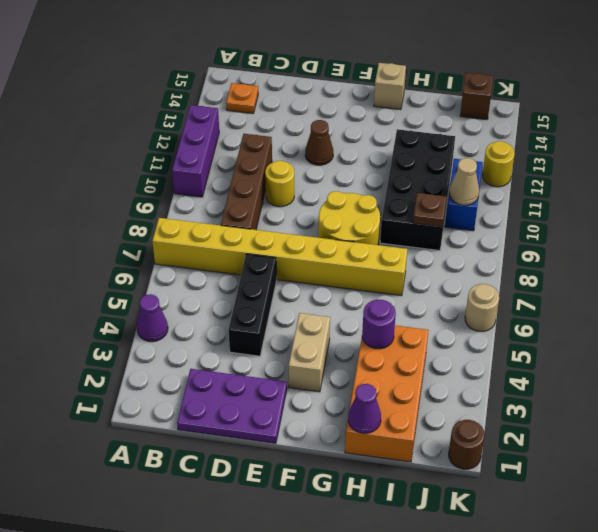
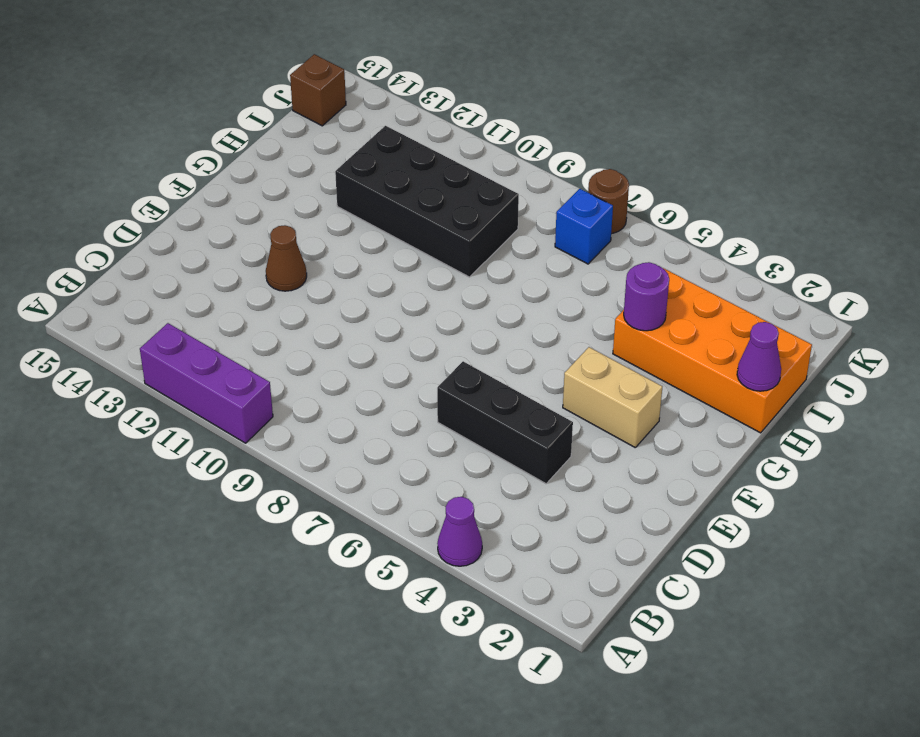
blue 1x1 brick [555,189,613,264] -> none
brown 1x1 round brick [588,169,629,234] -> brown 1x1 round brick moved to [449,420,485,469]
none -> yellow 1x8 brick [152,218,407,296]
none -> orange 1x1 plate [226,83,258,113]
none -> purple 2x3 plate [177,369,287,443]

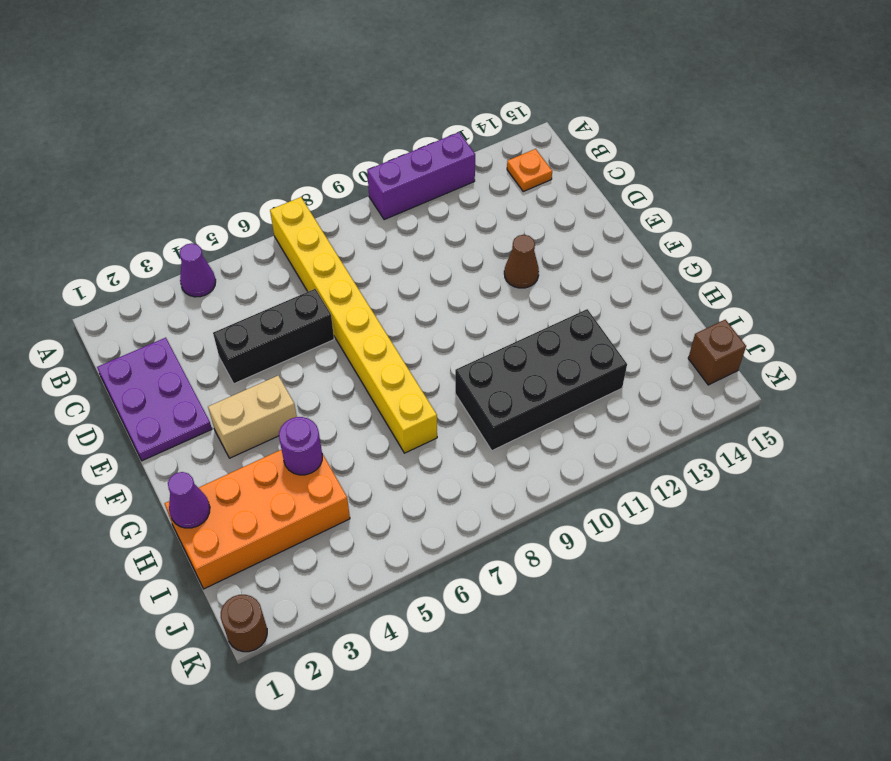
none -> brown 1x4 brick [221,134,272,230]
none -> yellow 1x1 round brick [265,161,294,207]
none -> yellow 2x2 round brick [319,191,380,245]

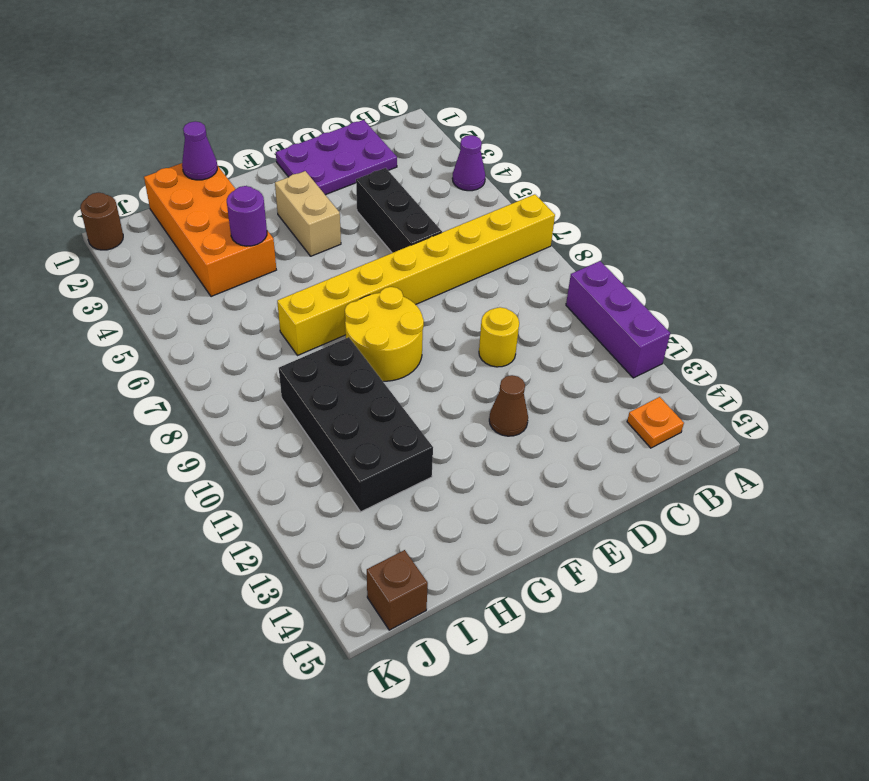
none -> brown 1x4 brick [221,134,272,230]
none -> tan 1x1 brick [374,63,406,110]
none -> blue 1x2 brick [445,159,483,231]

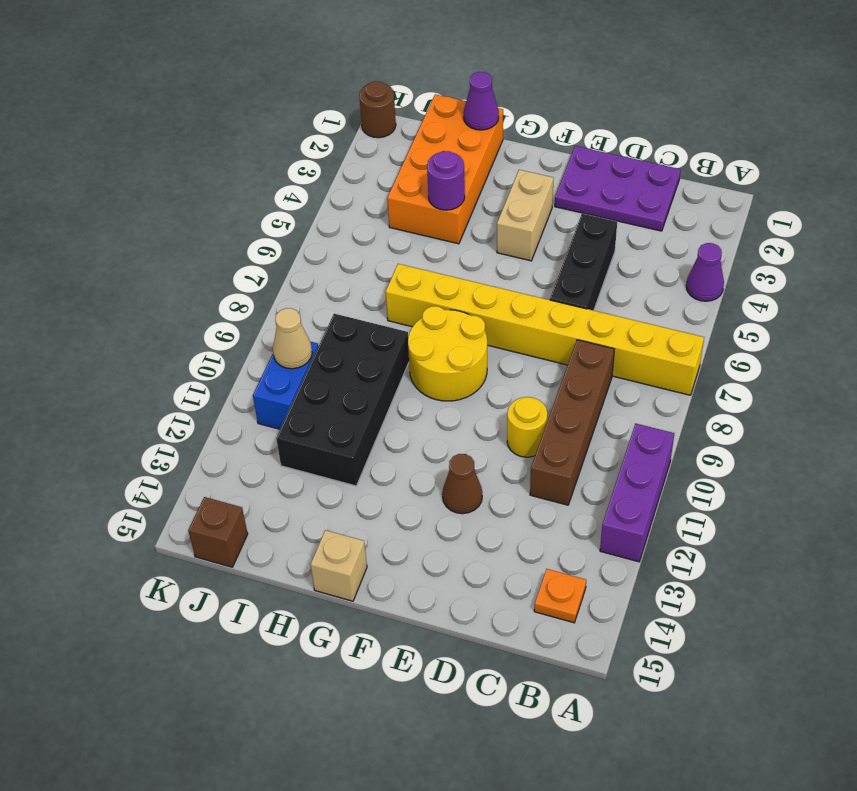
none -> tan 1x1 round brick [465,284,499,331]
none -> yellow 1x1 round brick [483,141,515,187]
none -> brown 1x1 plate [413,193,447,227]

